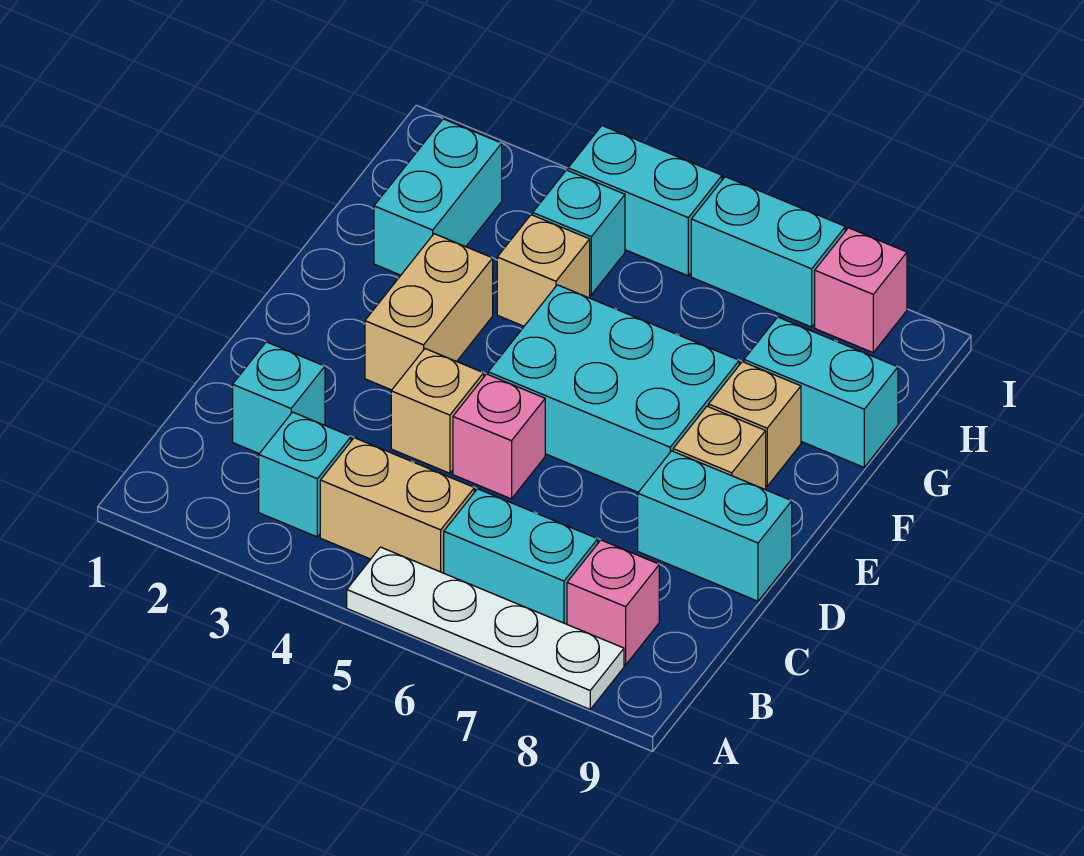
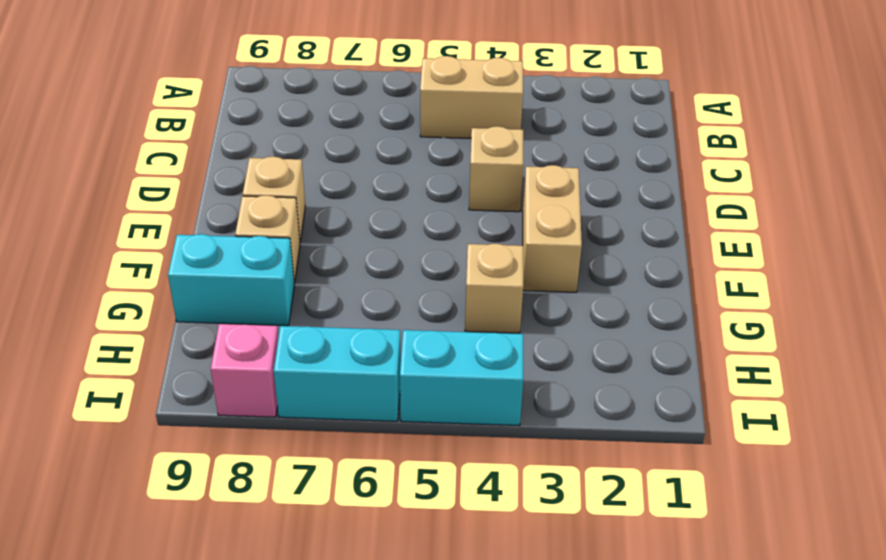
none -> white 1x4 plate [347,547,624,709]
none -> cyan 1x1 brick [259,412,351,537]
none -> cyan 1x2 brick [444,489,598,624]

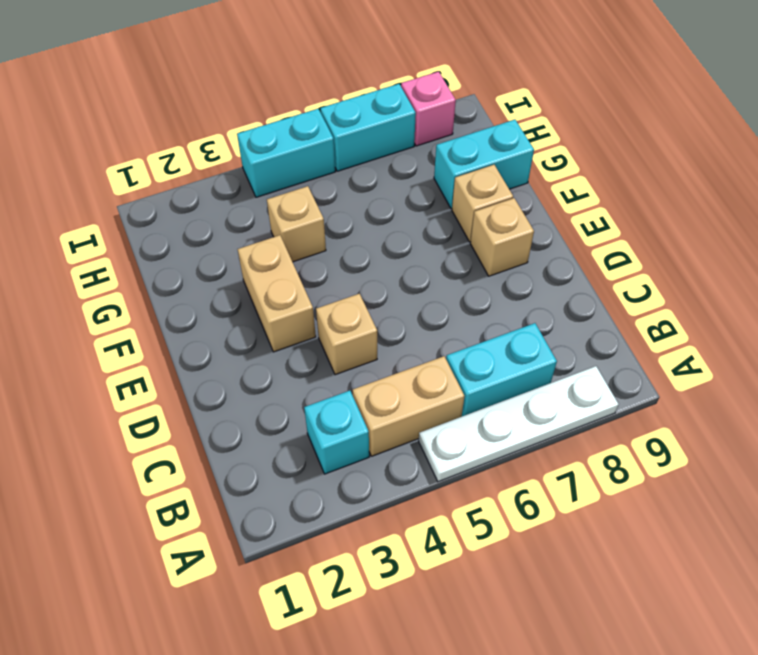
none -> pink 1x1 brick [567,540,659,665]
none -> cyan 1x1 brick [233,342,325,454]
none -> pink 1x1 brick [453,374,545,499]

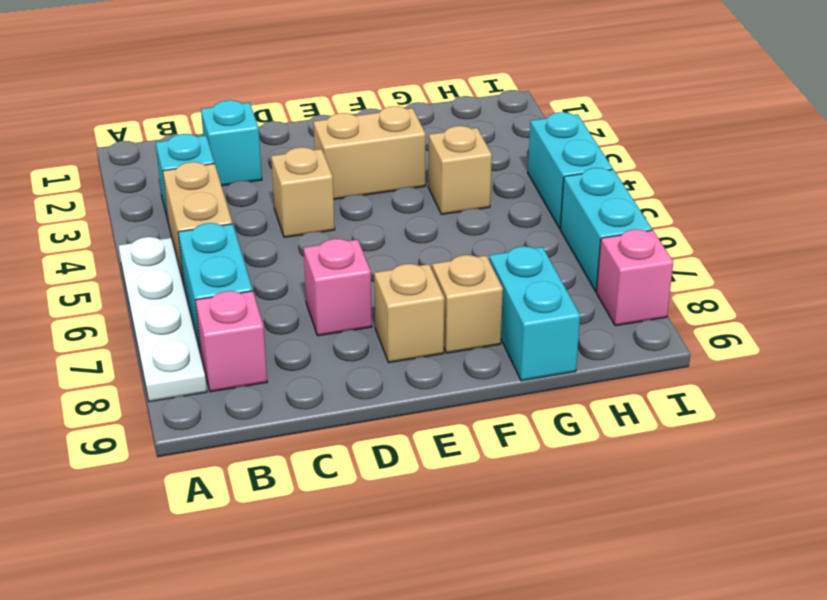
pink 1x1 brick [304,239,372,336] -> pink 1x1 brick moved to [453,374,545,499]
none -> cyan 1x2 brick [638,451,792,601]
none -> cyan 2x3 brick [488,285,739,492]
none -> cyan 1x2 brick [374,119,502,275]

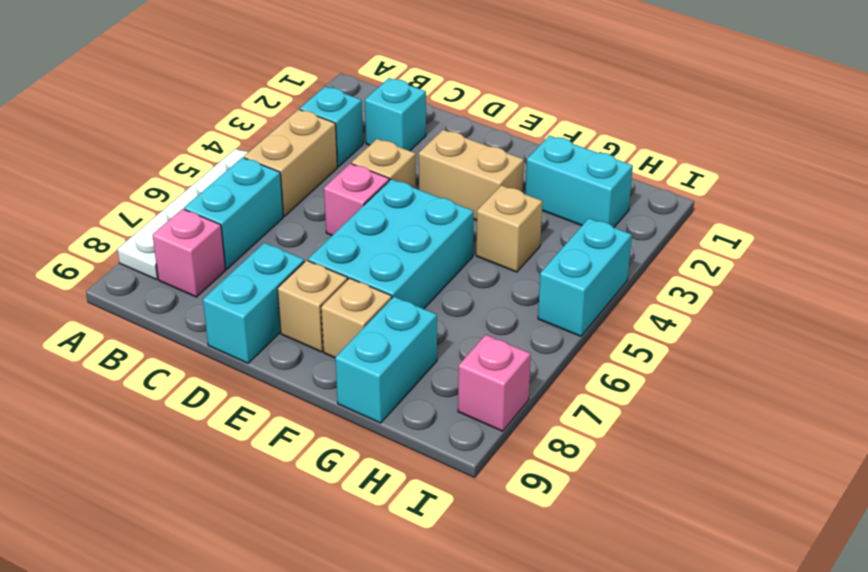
none -> cyan 1x1 brick [533,170,625,295]
none -> cyan 1x2 brick [691,177,845,327]

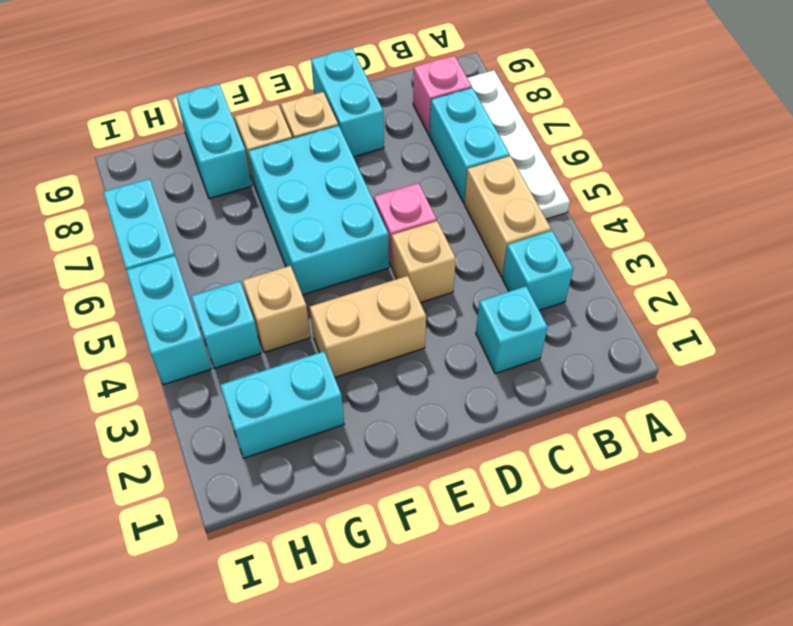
none -> pink 1x1 brick [815,228,907,352]

